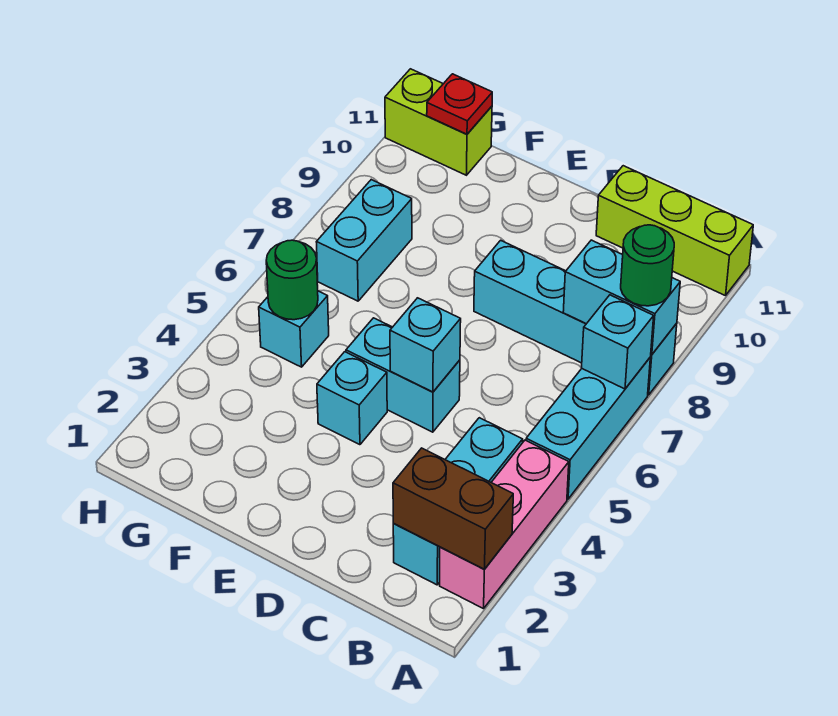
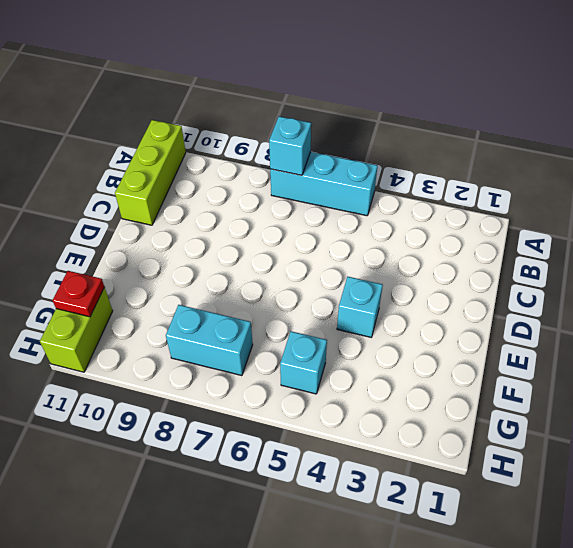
none -> pink 1x3 brick [440,440,569,609]
none -> cyan 1x4 brick [474,240,677,395]
none -> cyan 1x3 brick [393,418,523,585]

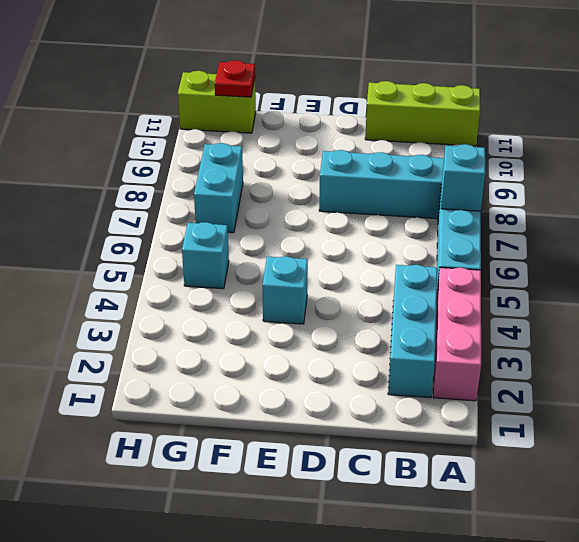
none -> cyan 1x2 brick [346,318,460,432]
none -> brown 1x2 brick [393,448,513,569]
none -> cyan 1x2 brick [563,240,680,355]

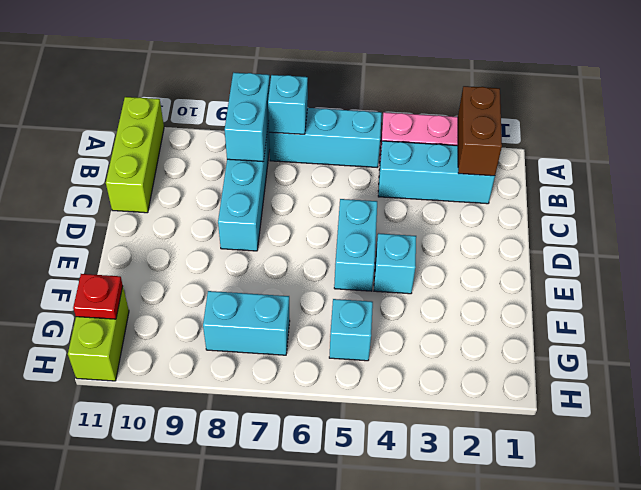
none -> cyan 1x1 brick [390,298,461,392]
none -> green 1x1 round brick [266,240,318,320]
none -> green 1x1 round brick [621,225,674,306]

